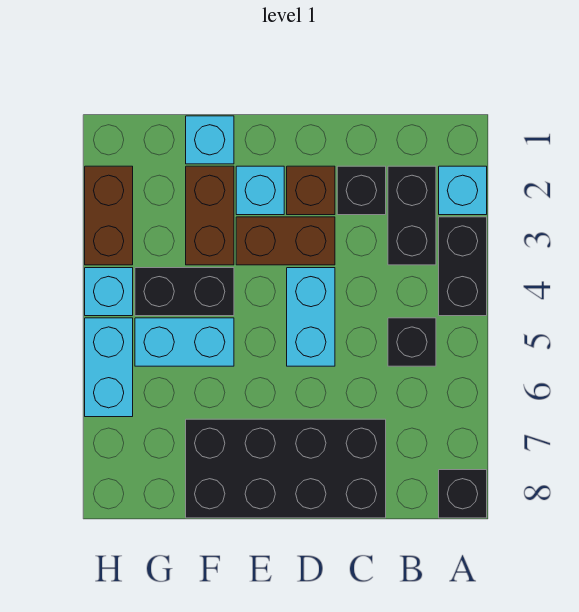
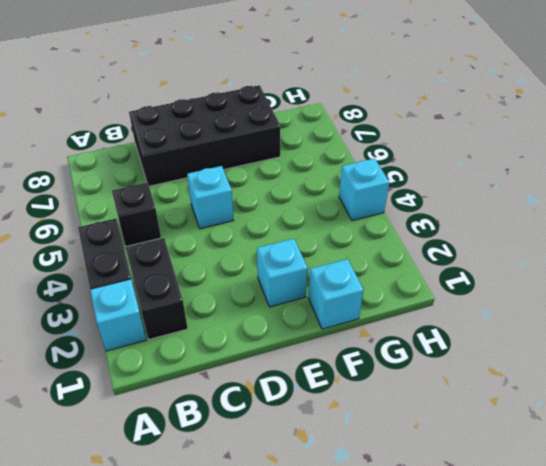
cyan 1x1 brick [187,166,234,229] -> cyan 1x2 brick [287,268,335,366]
none -> black 1x1 brick [439,470,487,518]
none -> black 1x1 brick [337,166,386,215]
none -> brown 1x1 brick [287,166,335,215]

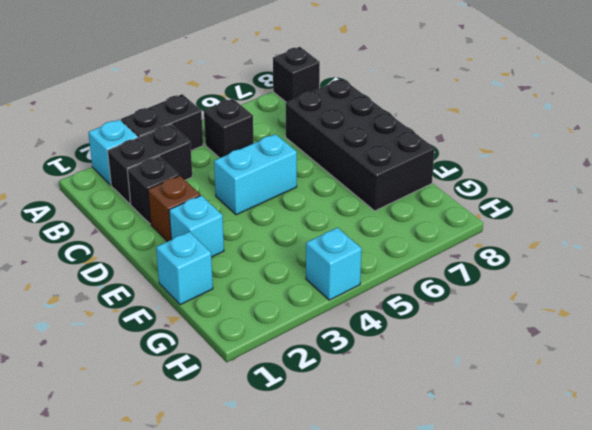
none -> brown 1x2 brick [236,217,335,265]
none -> brown 1x2 brick [186,166,234,265]
none -> black 1x2 brick [135,268,234,316]

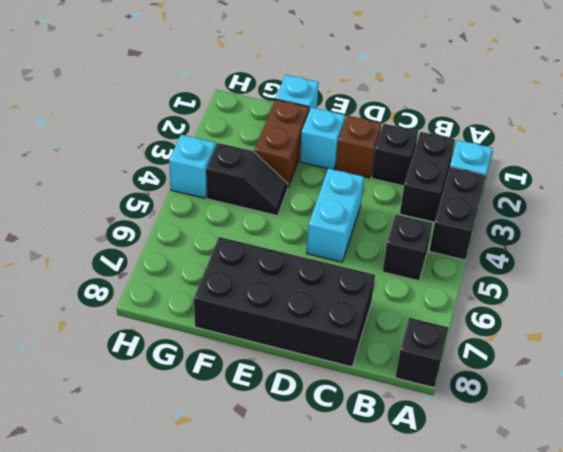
black 1x2 slope [206,143,288,216] -> black 1x2 brick [135,268,234,316]
none -> brown 1x2 brick [236,217,335,265]
none -> cyan 1x2 brick [135,318,234,366]
none -> brown 1x2 brick [85,166,133,265]

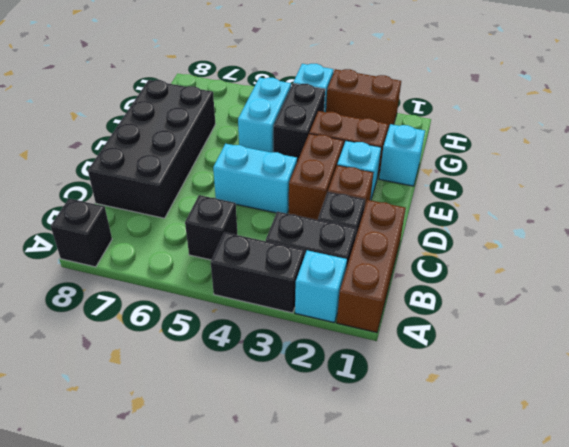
brown 1x3 brick [337,200,406,333] -> none
none -> cyan 1x2 brick [85,318,133,417]

